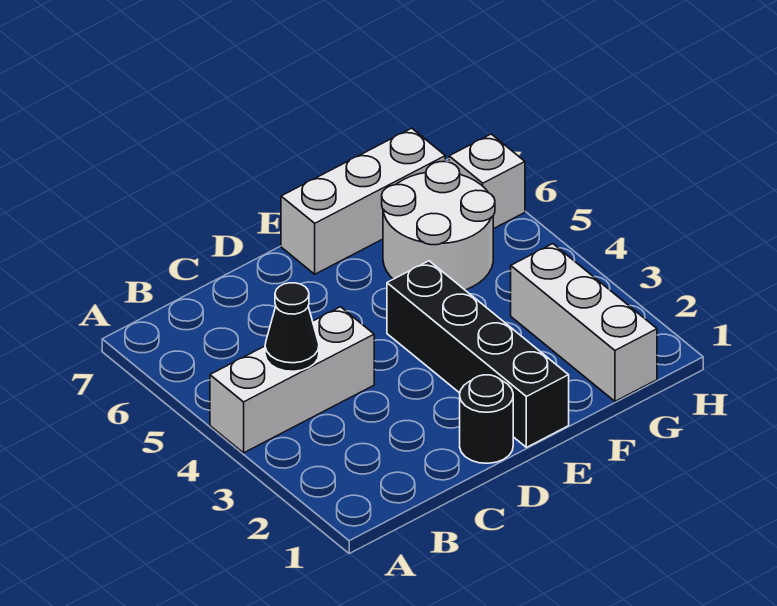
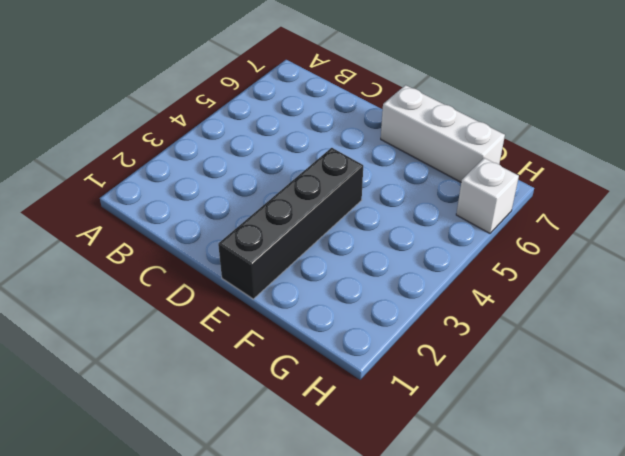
none -> white 1x3 brick [210,307,374,453]
none -> black 1x1 round brick [460,375,513,463]

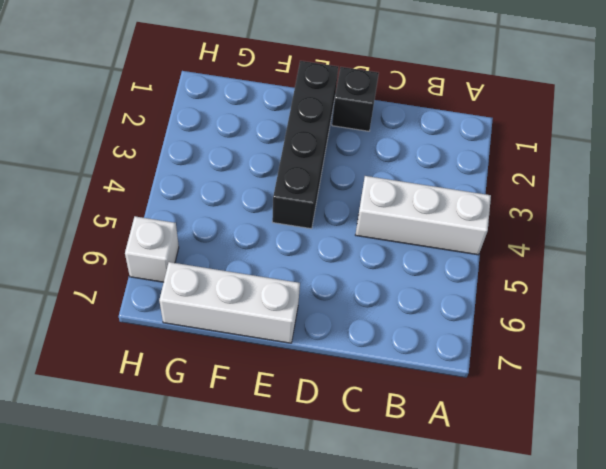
black 1x1 brick [332,67,379,131] -> black 1x1 round brick [460,375,513,463]
none -> white 2x2 round brick [382,162,495,290]
none -> white 1x3 brick [511,244,657,401]

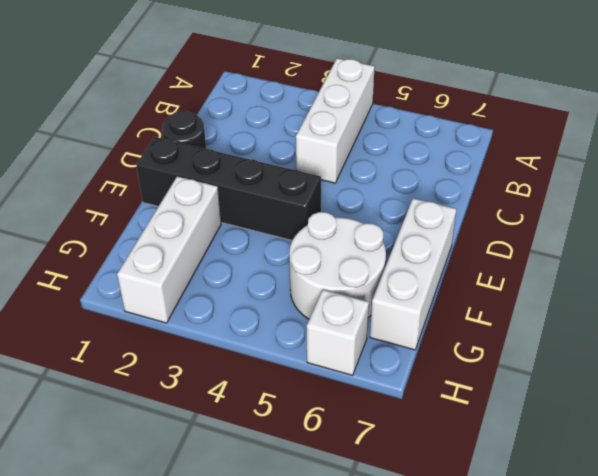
white 1x3 brick [117,176,221,323] -> white 1x3 brick turned to [511,244,657,401]
none -> black 1x1 cone [265,283,319,371]

